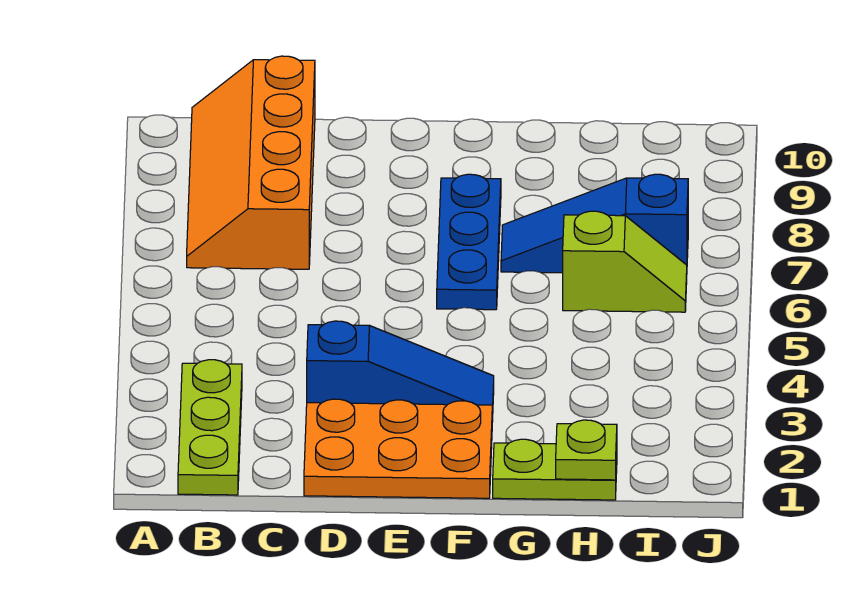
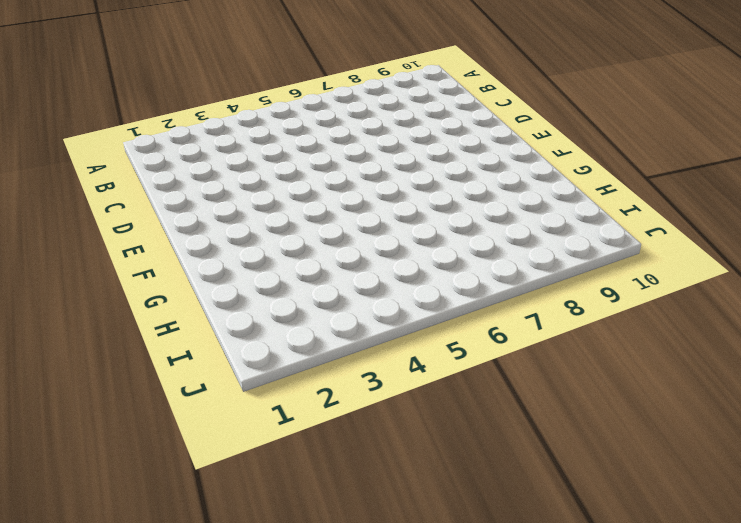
none -> lime 1x3 plate [178,360,242,495]
none -> orange 2x4 slope [187,56,315,269]

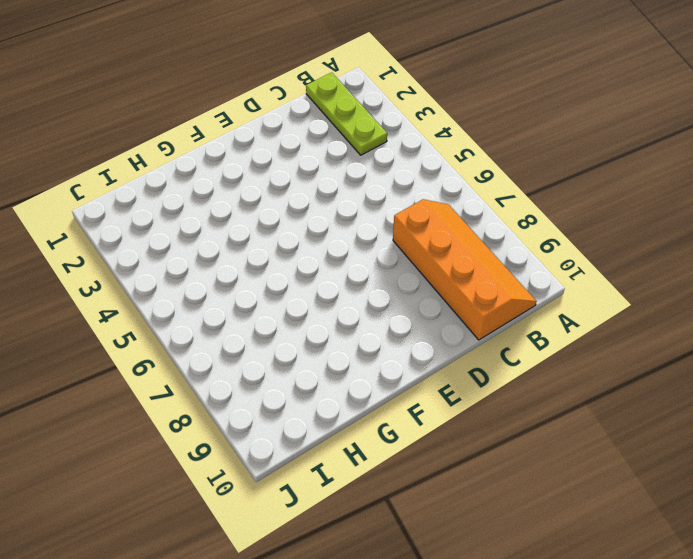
none -> orange 2x3 plate [304,399,492,498]
none -> blue 1x3 slope [307,321,494,422]

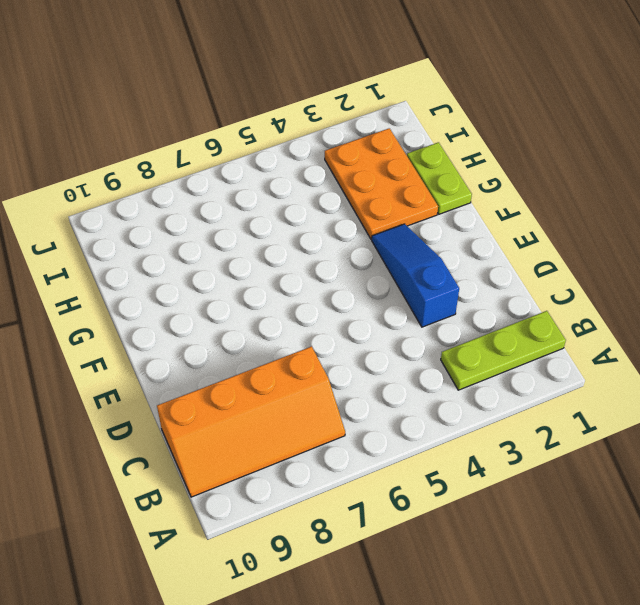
orange 2x3 plate [325,128,438,239] -> orange 2x3 plate moved to [304,399,492,498]
none -> blue 1x3 plate [437,174,501,310]
none -> blue 1x3 slope [501,174,688,273]

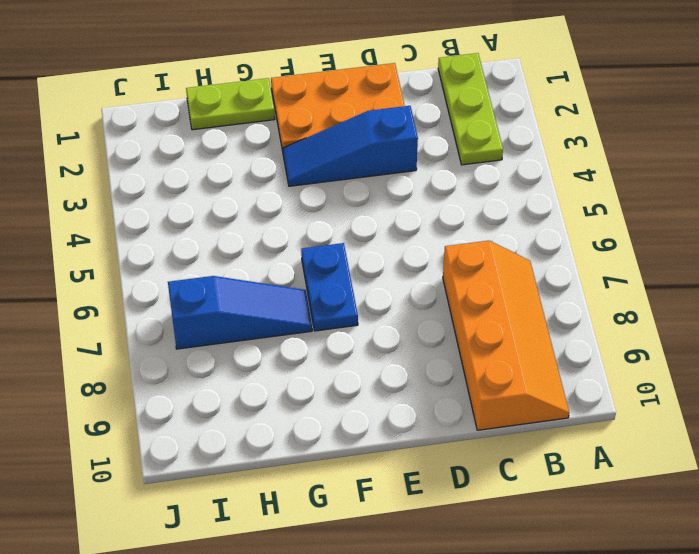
blue 1x2 plate [301,243,358,331] -> blue 1x3 plate [437,174,501,310]
none -> lime 1x2 slope [563,211,687,312]
none -> lime 1x1 plate [556,420,617,480]

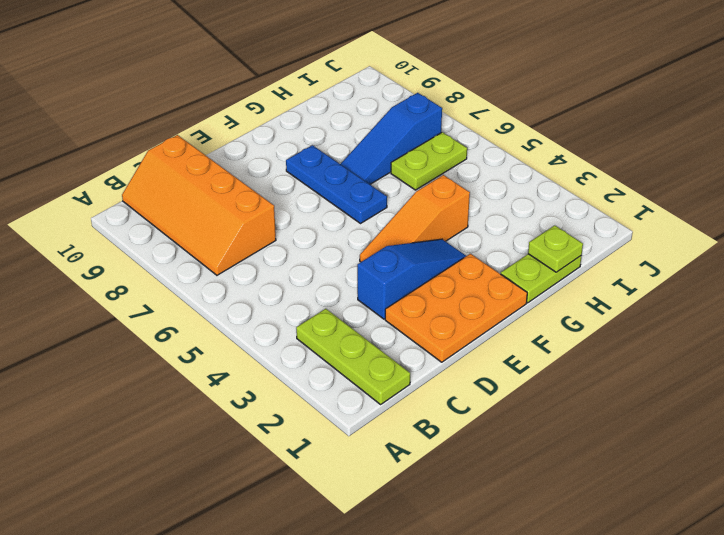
orange 1x3 slope [360,175,470,262] -> none
lime 1x2 plate [391,132,467,190] -> lime 1x2 slope [563,211,687,312]

